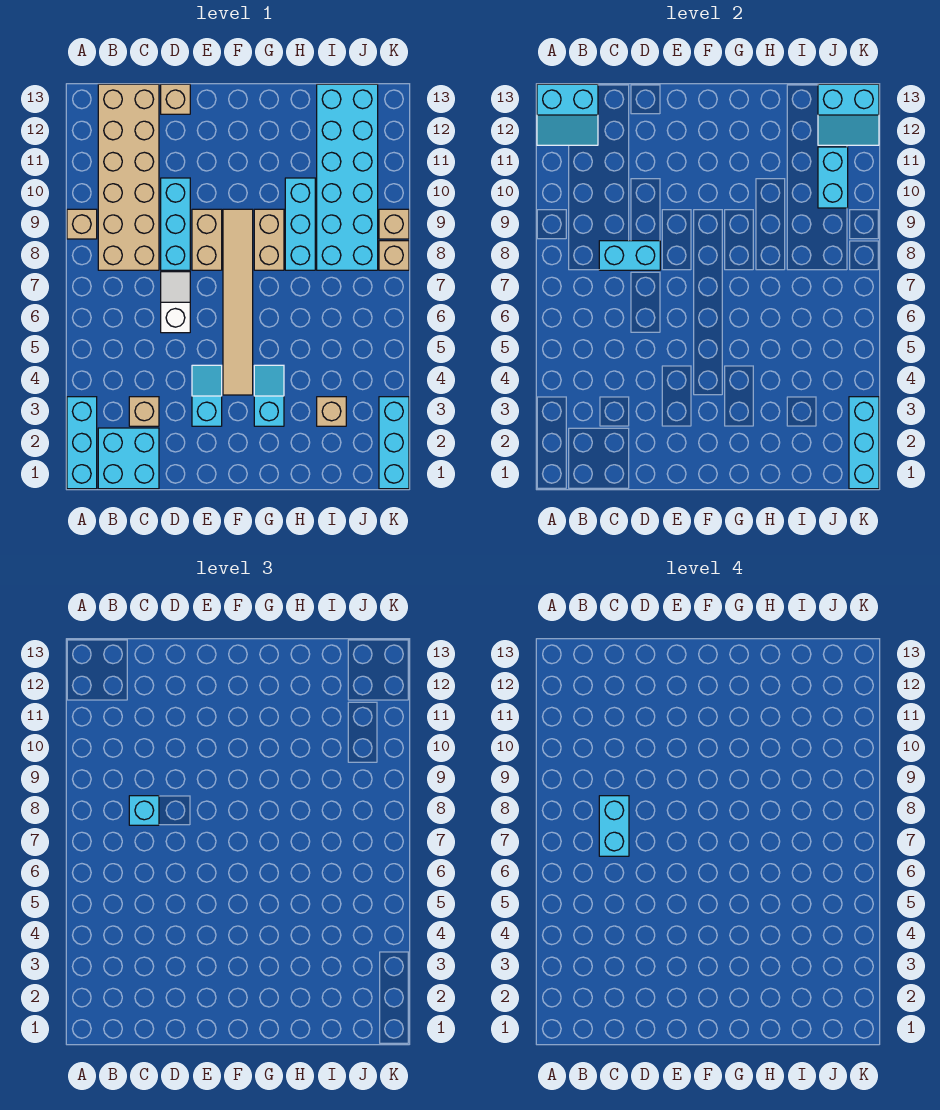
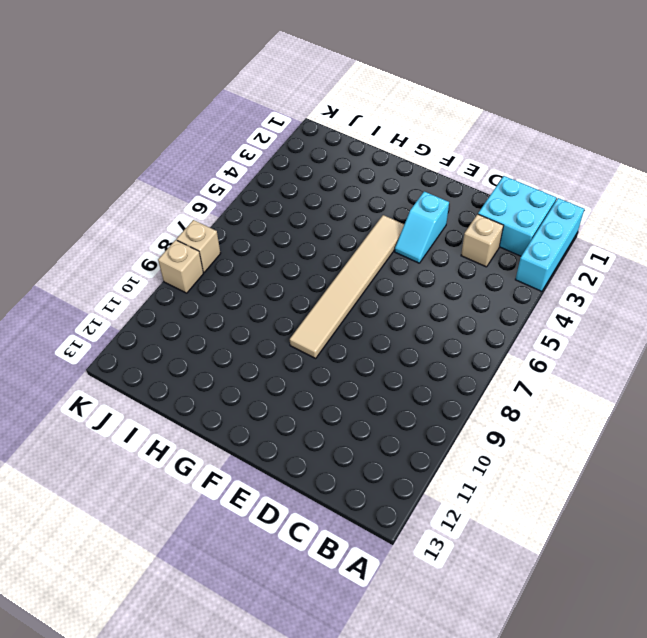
none -> tan 1x1 brick [67,209,97,239]
none -> tan 2x6 brick [98,84,159,270]
none -> white 1x2 slope [161,272,190,333]

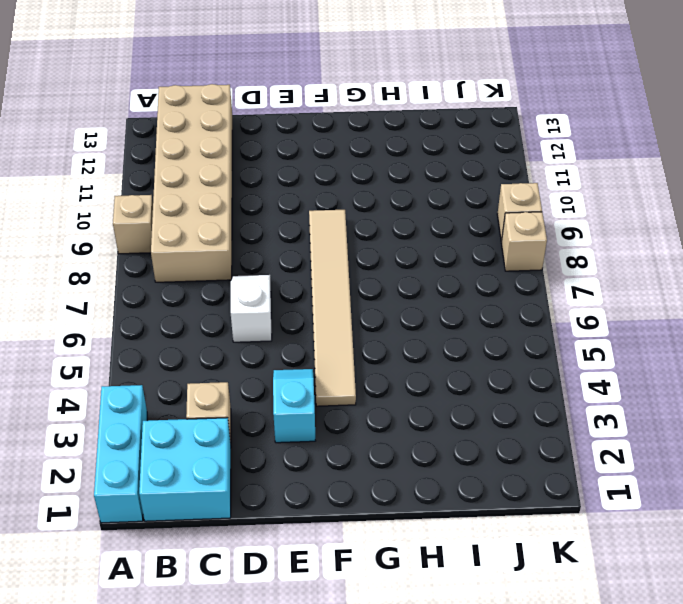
none -> cyan 1x3 brick [161,178,190,270]
none -> tan 1x1 brick [161,84,190,114]
none -> tan 1x2 brick [192,209,222,270]

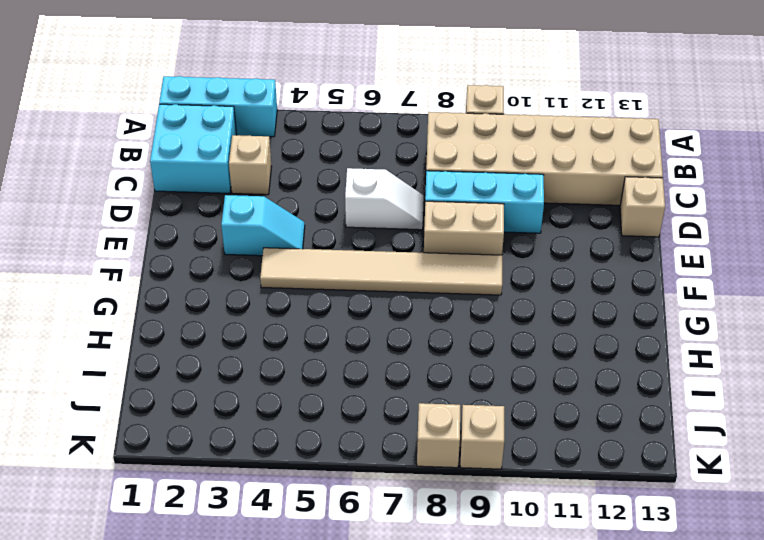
none -> cyan 1x2 slope [254,365,284,426]
none -> tan 1x2 brick [254,209,284,270]
none -> cyan 1x3 brick [285,178,315,270]

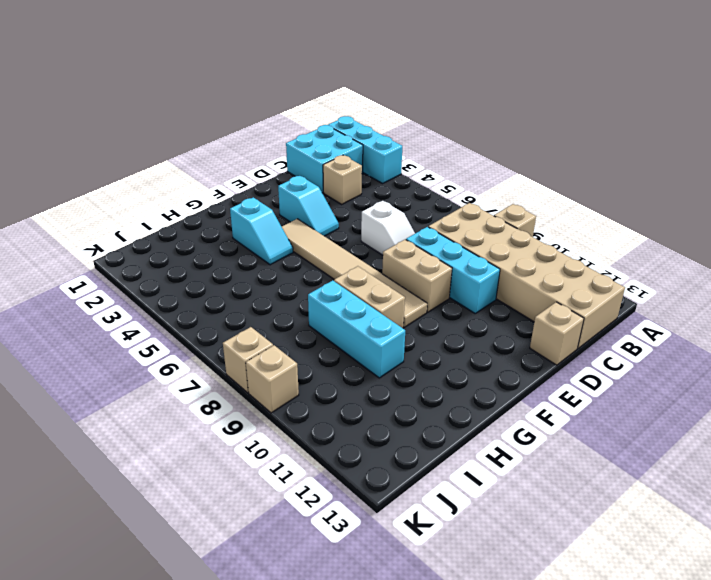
none -> tan 1x1 brick [317,397,346,426]
none -> cyan 2x6 brick [317,84,378,270]
none -> cyan 1x3 brick [379,397,409,489]

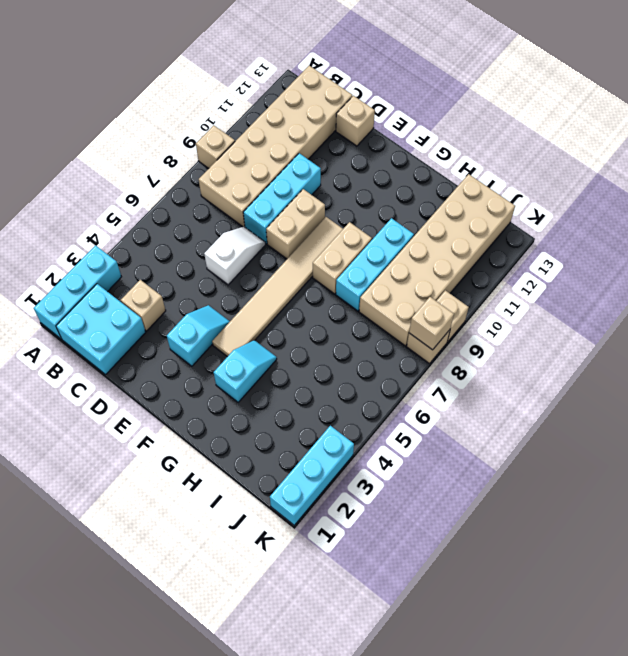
tan 2x6 brick [359,174,515,346] -> cyan 2x6 brick [317,84,378,270]
tan 1x1 brick [409,297,454,350] -> tan 1x1 brick moved to [317,397,346,426]
none -> cyan 2x2 slope [537,84,598,145]
none -> cyan 1x2 brick [599,241,660,270]
none -> cyan 1x2 brick [818,147,848,208]

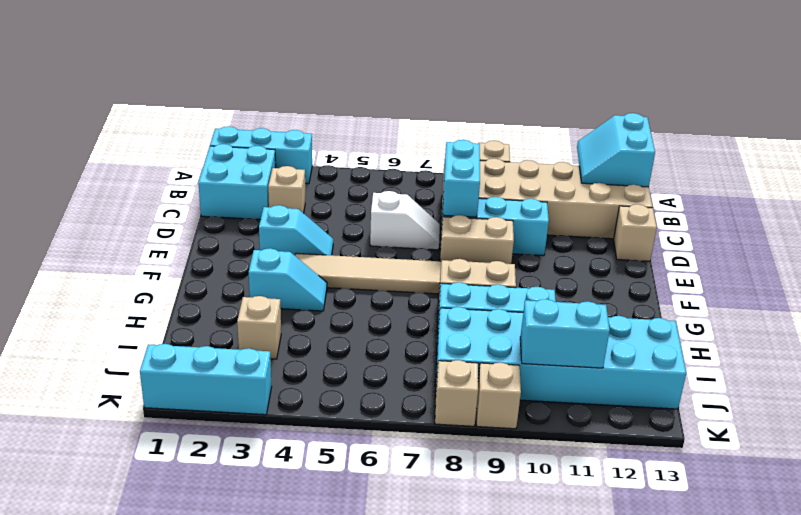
none -> cyan 2x2 slope [818,84,879,145]
none -> cyan 1x3 brick [849,397,879,489]
none -> cyan 1x1 brick [129,796,159,825]

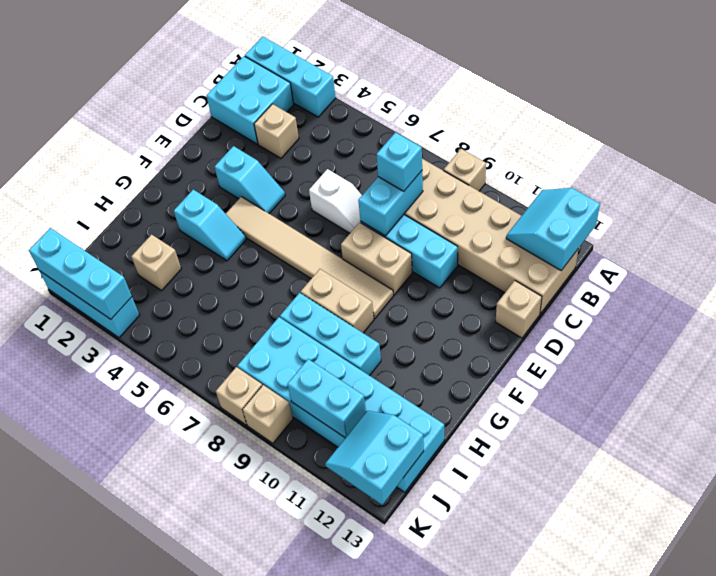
none -> cyan 1x2 brick [599,796,629,856]

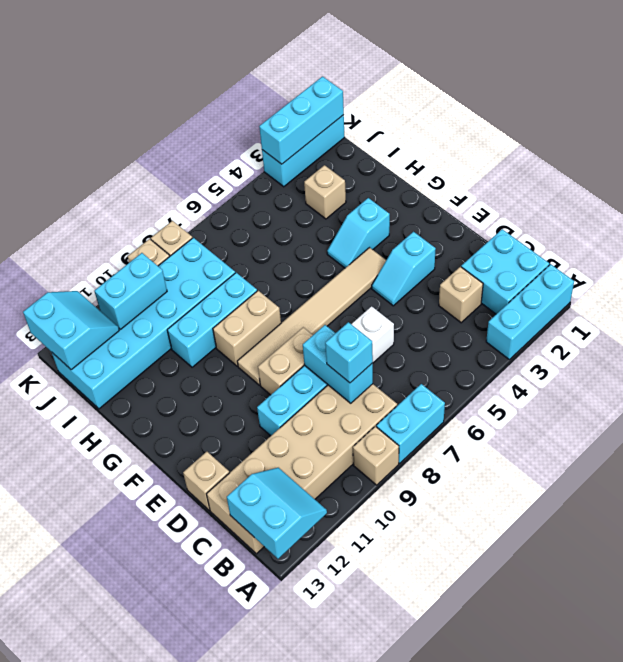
cyan 1x2 brick [376,384,445,463] -> cyan 1x2 brick moved to [599,796,629,856]

